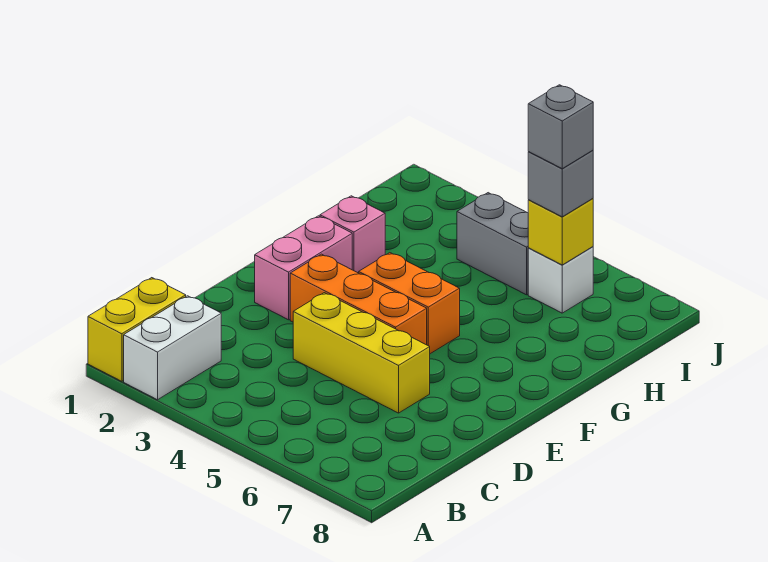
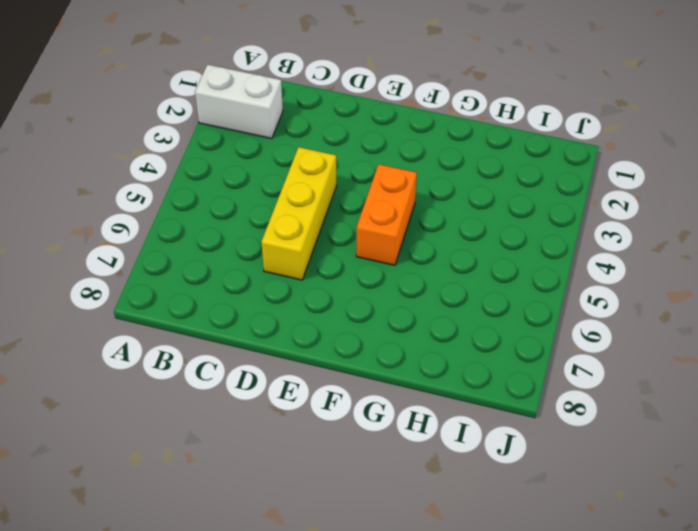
none -> yellow 1x2 brick [88,278,186,381]
none -> pink 1x2 brick [255,216,352,320]
none -> orange 1x3 brick [290,254,427,345]

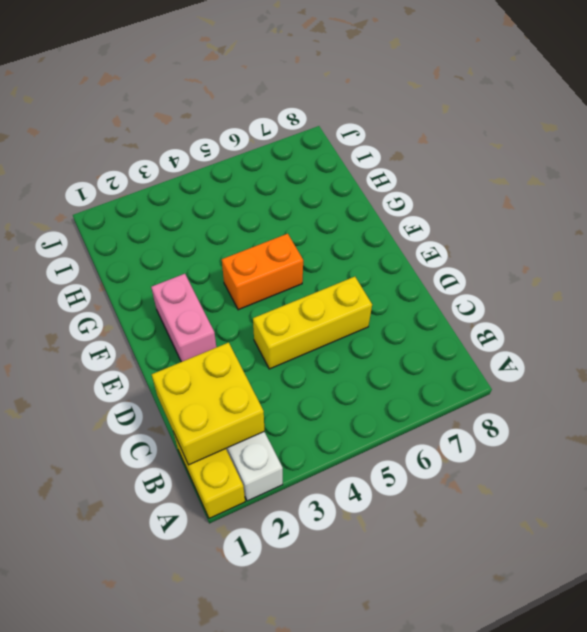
yellow 2x2 brick [152,343,264,465] -> none
none -> orange 1x3 brick [290,254,427,345]
none -> pink 1x1 brick [320,196,385,273]
none -> grey 1x2 brick [457,193,528,295]

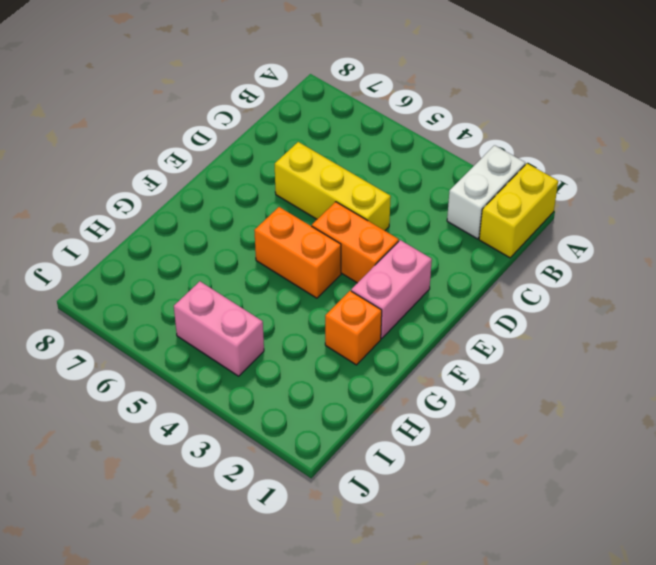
orange 1x2 brick [312,202,399,283] -> orange 1x3 brick [290,254,427,345]
orange 1x1 brick [325,291,382,365] -> pink 1x1 brick [320,196,385,273]
pink 1x2 brick [174,281,264,376] -> grey 1x2 brick [457,193,528,295]
none -> white 1x1 brick [528,247,593,313]
none -> yellow 1x1 brick [528,199,593,265]
none -> grey 1x1 brick [528,150,593,217]

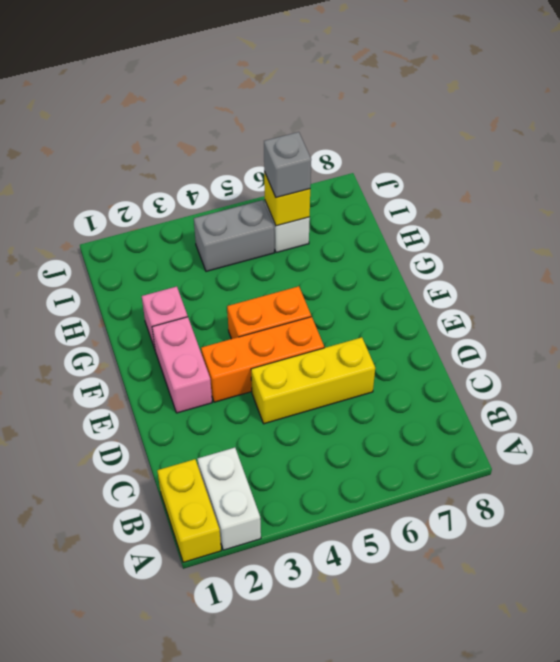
none -> grey 1x1 brick [528,85,593,169]

